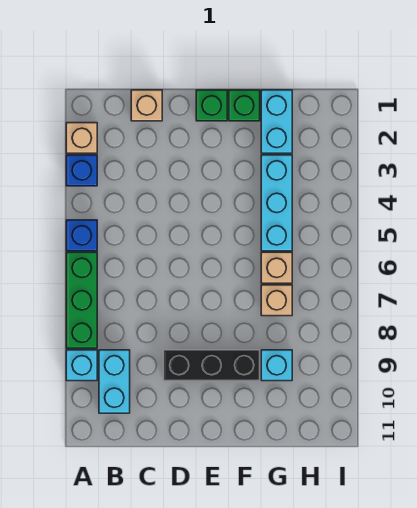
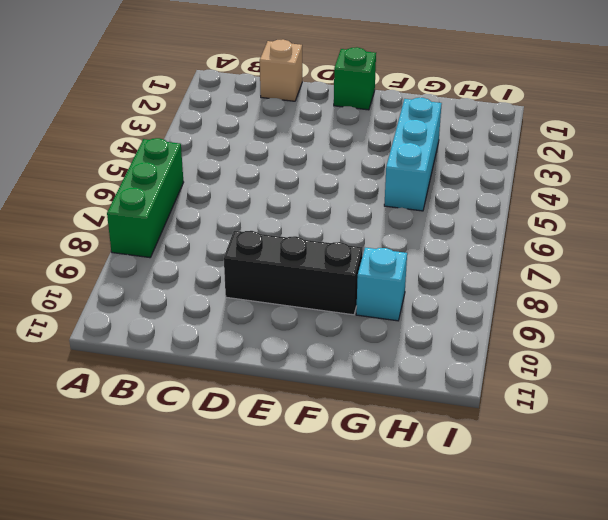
none -> tan 1x1 brick [66,123,97,153]
none -> blue 1x1 brick [66,155,97,186]
none -> blue 1x1 brick [66,220,97,251]

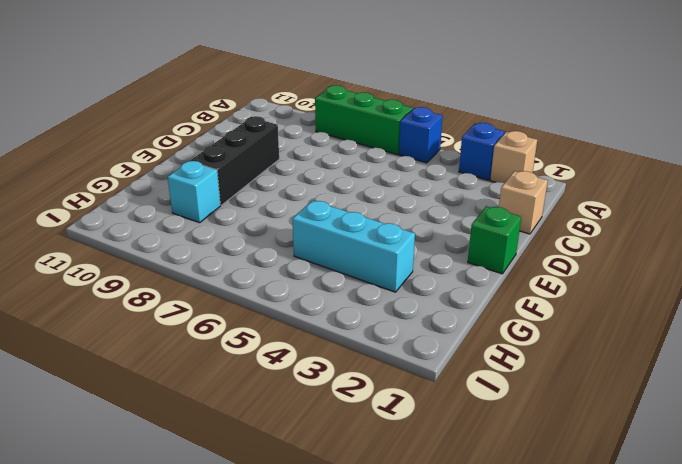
none -> cyan 1x1 brick [66,350,97,381]
none -> cyan 1x2 brick [99,350,130,413]
none -> green 1x1 brick [229,90,260,121]

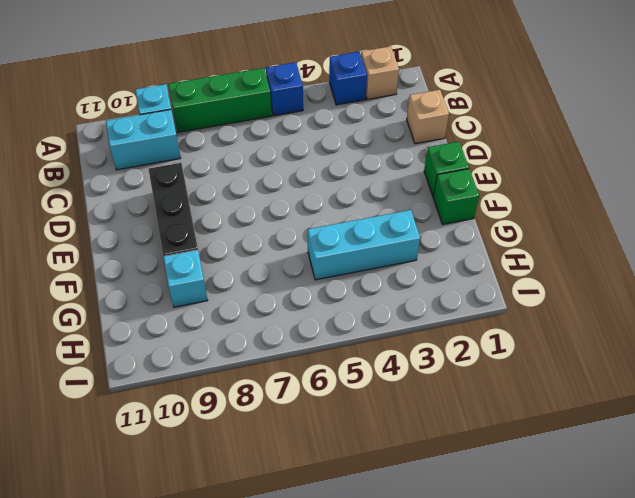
none -> cyan 1x2 brick [261,90,292,153]
none -> tan 1x1 brick [261,252,292,283]
none -> tan 1x1 brick [261,285,292,316]

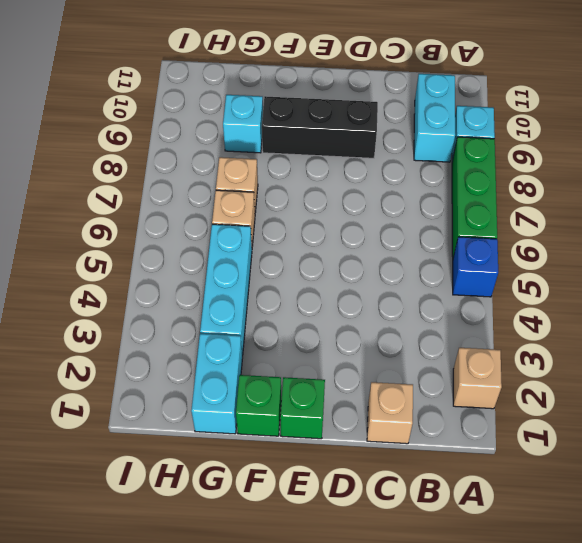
none -> blue 1x1 brick [66,155,97,186]

